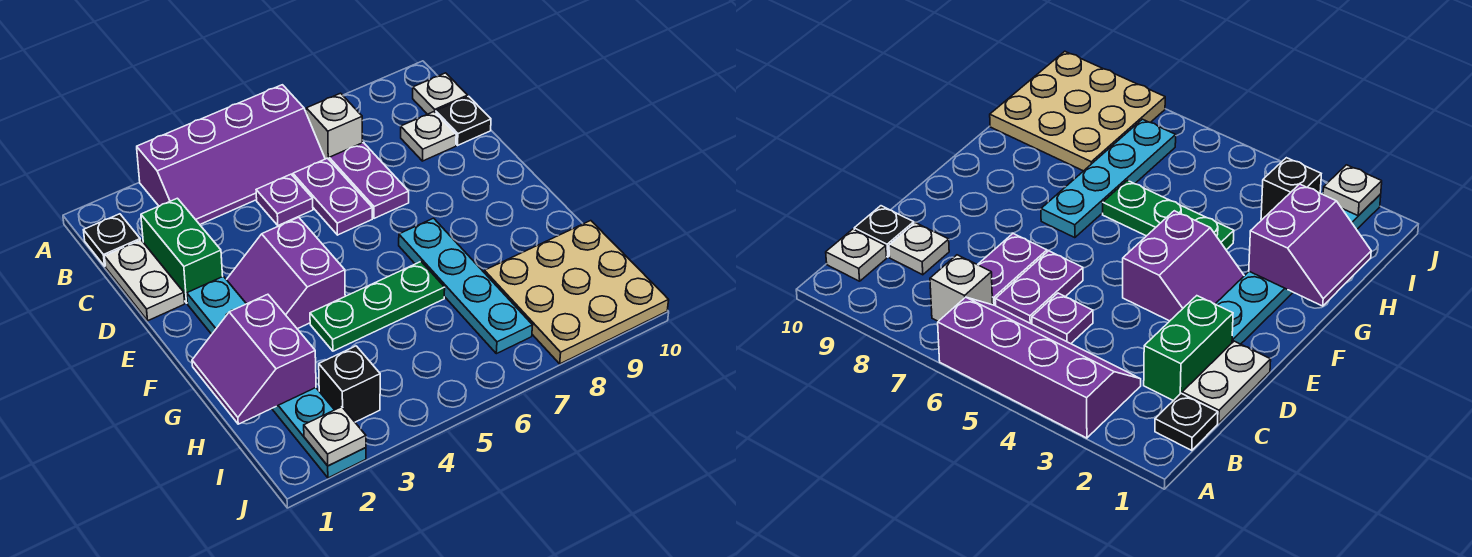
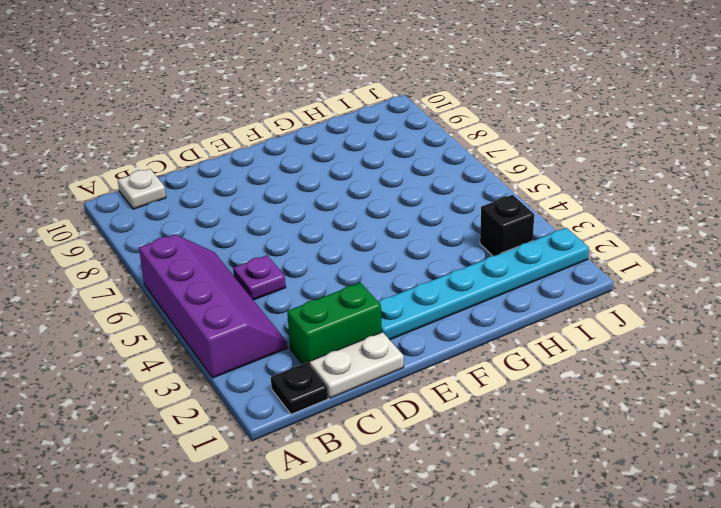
none -> white 1x1 brick [306,93,362,159]
none -> purple 1x2 plate [293,158,372,235]
none -> purple 1x2 plate [329,143,409,218]

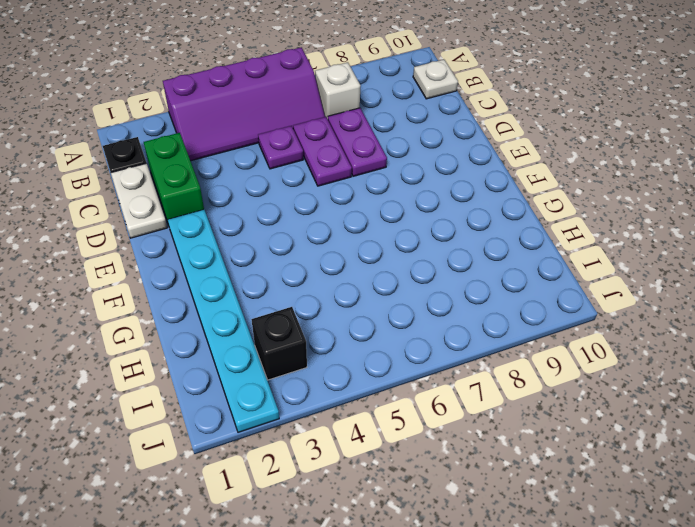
none -> white 1x1 plate [401,112,456,161]
none -> black 1x1 plate [436,96,491,145]
none -> purple 2x2 slope [227,217,345,329]

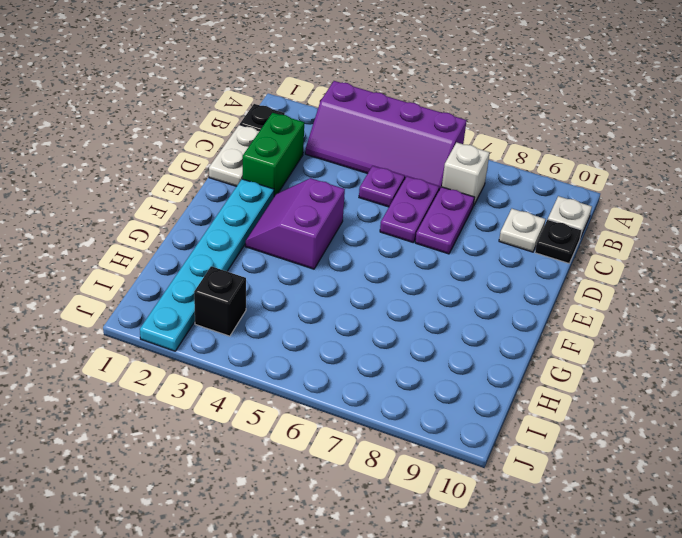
none -> cyan 1x4 plate [399,218,533,354]
none -> green 1x3 plate [310,262,445,351]
none -> tan 3x3 plate [484,221,669,364]

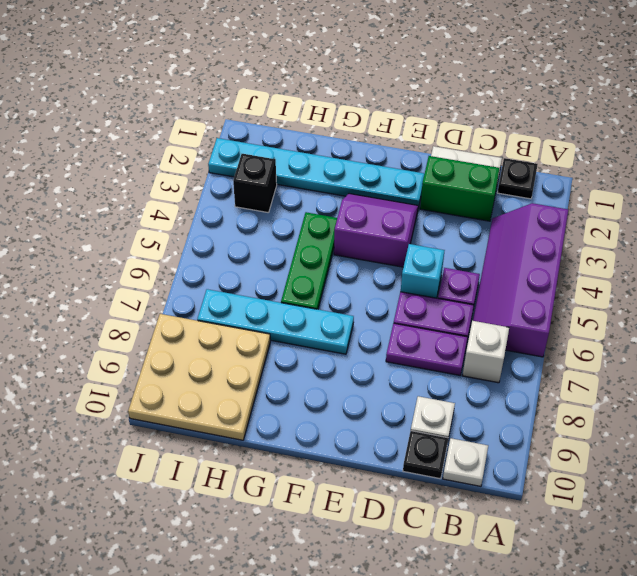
cyan 1x1 brick [401,244,445,298] -> none
none -> purple 2x2 slope [192,294,316,424]
none -> white 1x1 plate [304,407,366,466]

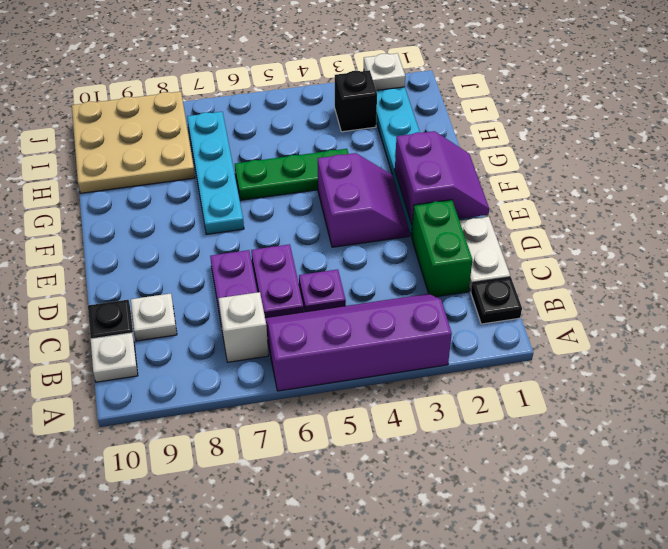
purple 2x2 slope [395,131,489,225] -> purple 2x2 slope moved to [192,294,316,424]

